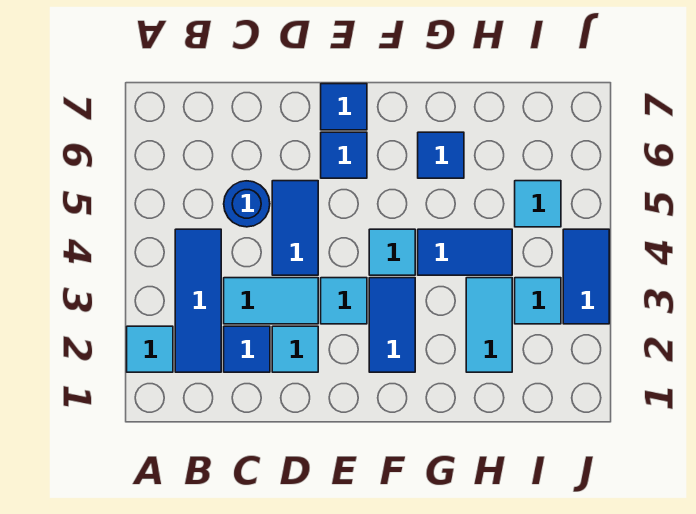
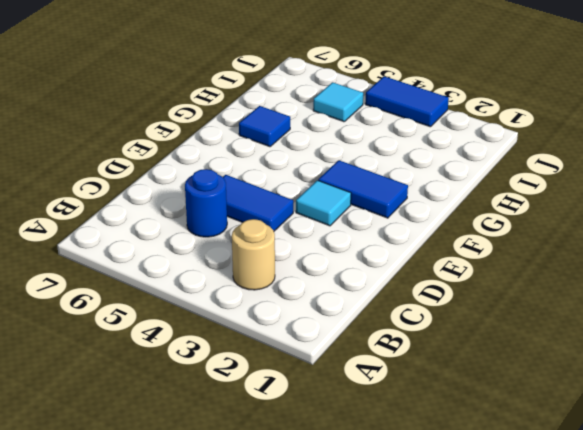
tan 1x1 round brick [232,219,275,290] -> blue 1x3 tile [175,229,221,372]
none -> cyan 1x1 tile [127,326,173,372]
none -> blue 1x1 tile [224,326,270,372]
none -> cyan 1x2 tile [224,278,318,324]

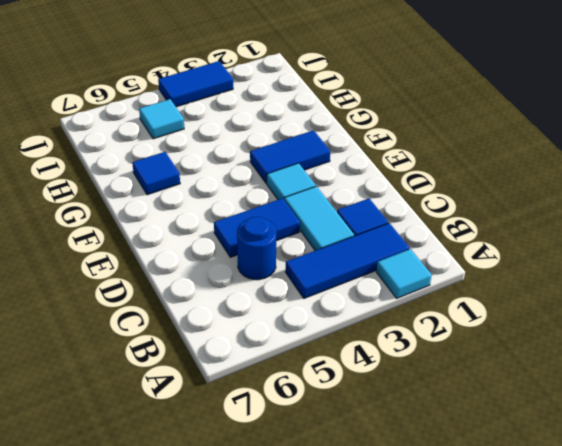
none -> cyan 1x1 tile [272,326,318,372]
none -> blue 1x1 tile [321,132,367,178]
none -> blue 1x1 tile [321,84,367,130]

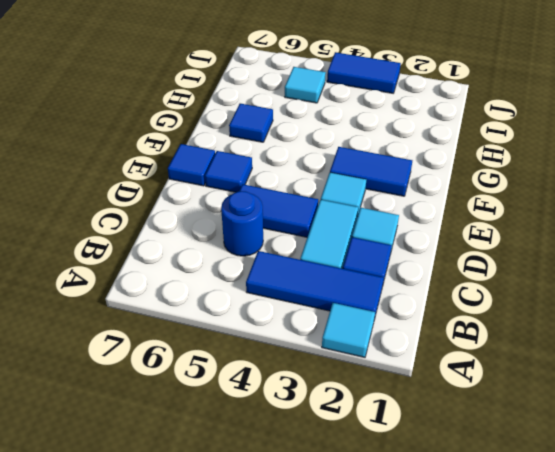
none -> cyan 1x1 tile [369,229,415,275]
none -> blue 1x2 tile [418,229,512,275]
none -> cyan 1x2 tile [466,278,512,372]

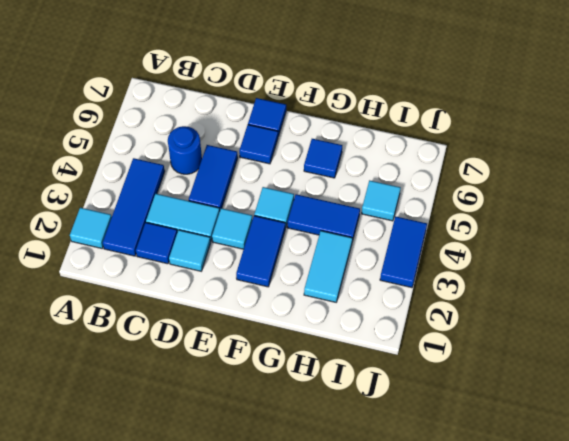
none -> cyan 1x1 tile [515,278,561,324]

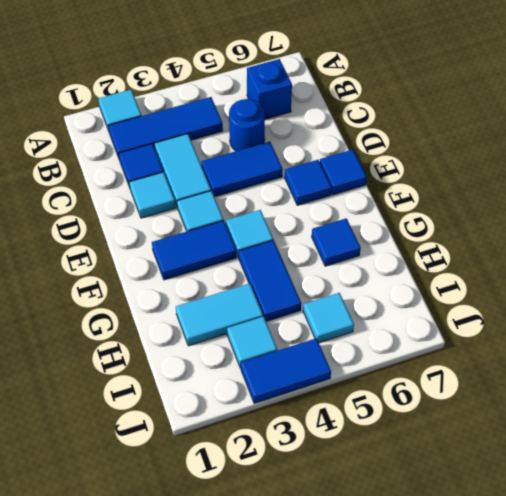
blue 1x1 brick [247,59,292,119] -> none

